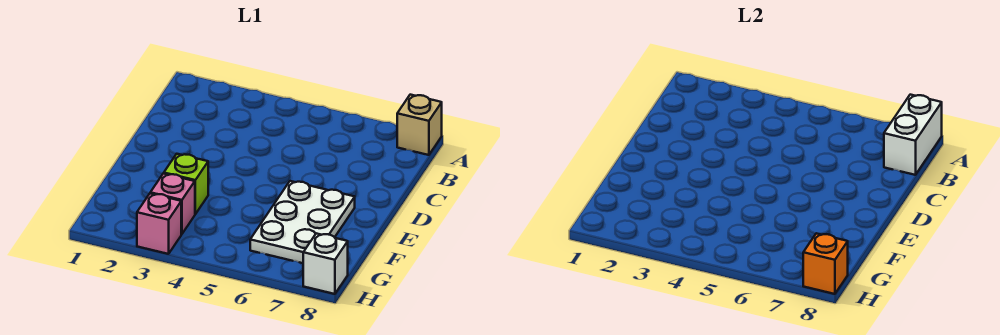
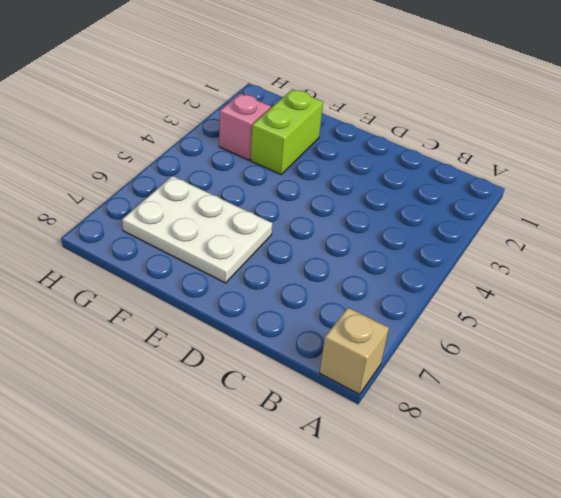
lime 1x2 brick [251,89,323,174] -> lime 1x1 brick [164,154,208,214]
none -> pink 1x1 brick [137,194,181,254]
none -> white 1x1 brick [303,233,348,294]

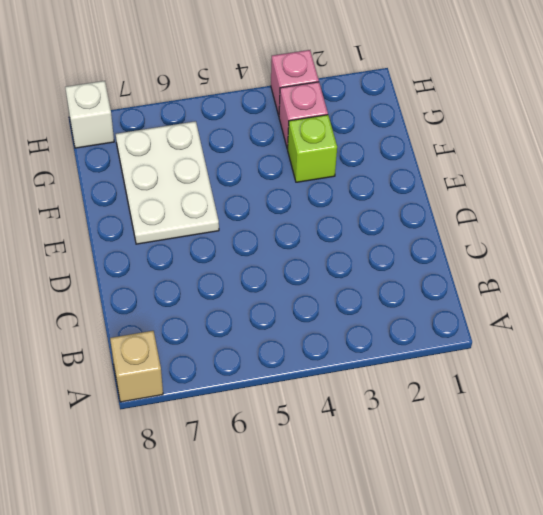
none -> white 1x2 brick [884,95,942,175]
none -> orange 1x1 brick [803,233,848,294]

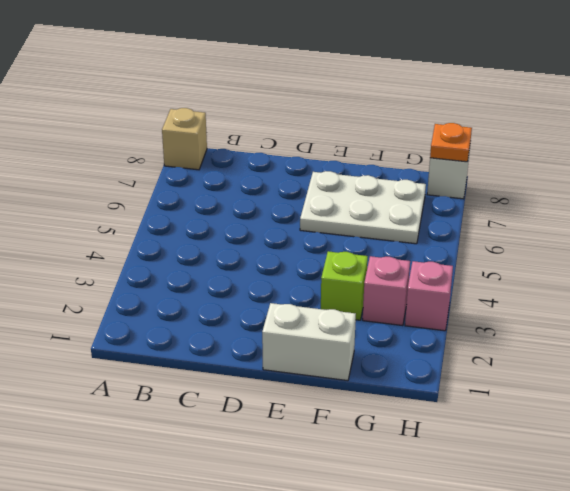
white 1x2 brick [262,303,356,381] -> white 1x2 brick moved to [884,95,942,175]
orange 1x1 plate [430,123,472,162] -> orange 1x1 brick [803,233,848,294]

